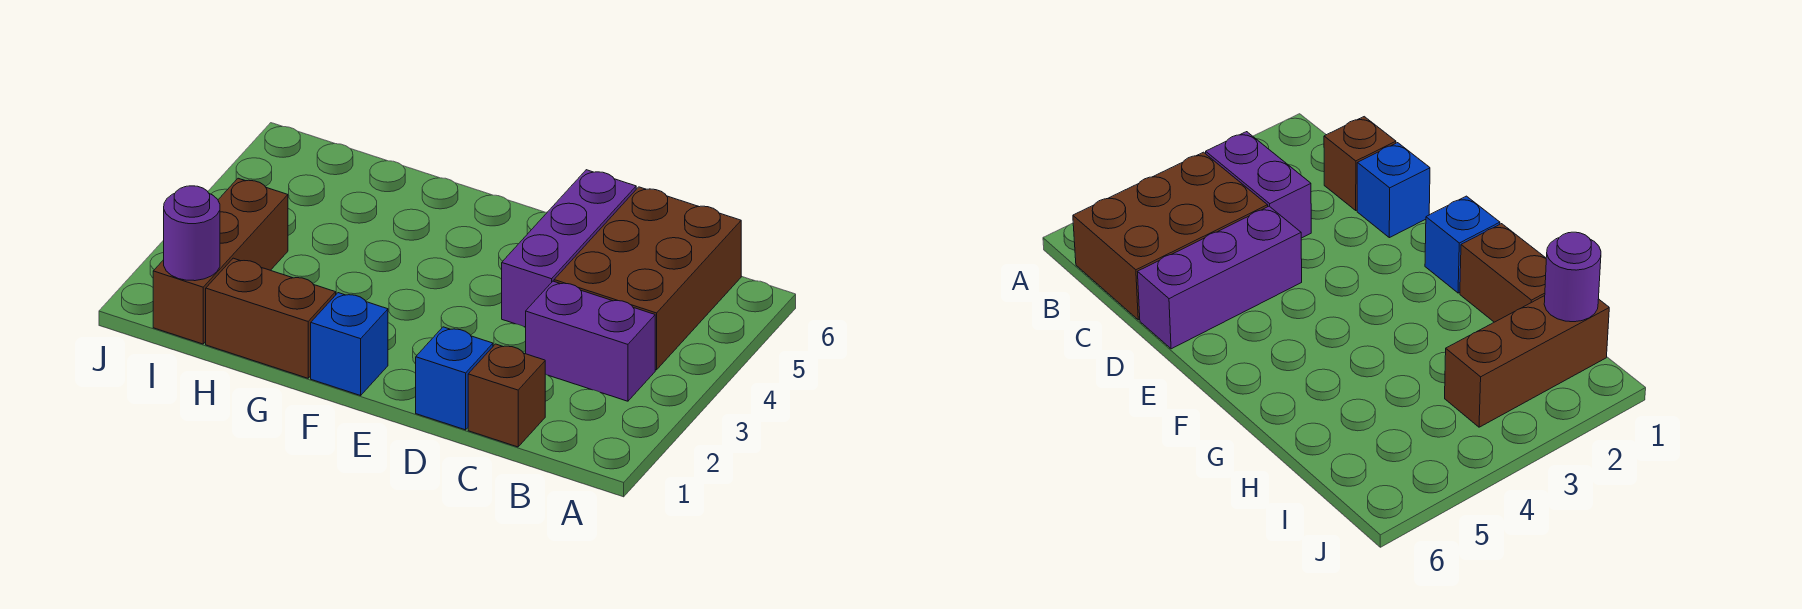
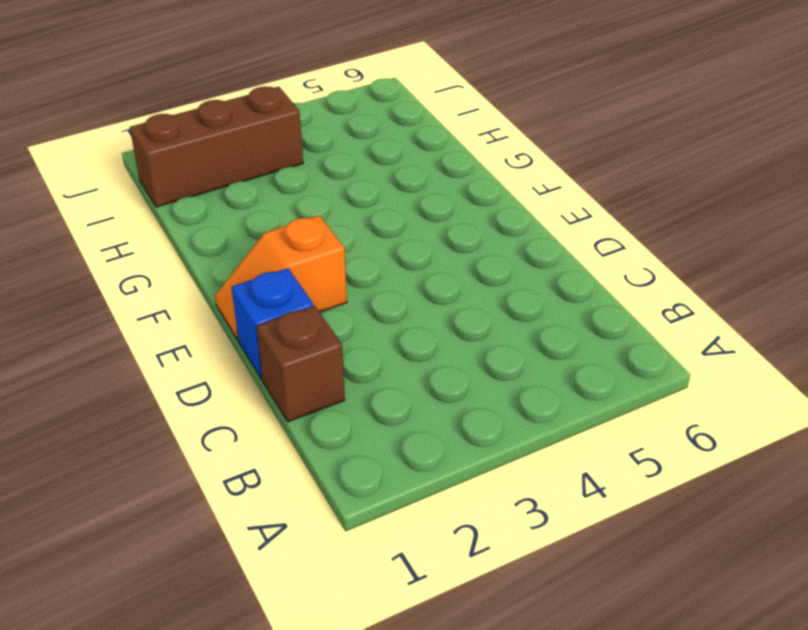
orange 1x2 slope [215,215,347,340] -> none
none -> purple 1x2 brick [526,281,655,401]
none -> brown 2x3 brick [554,187,741,370]

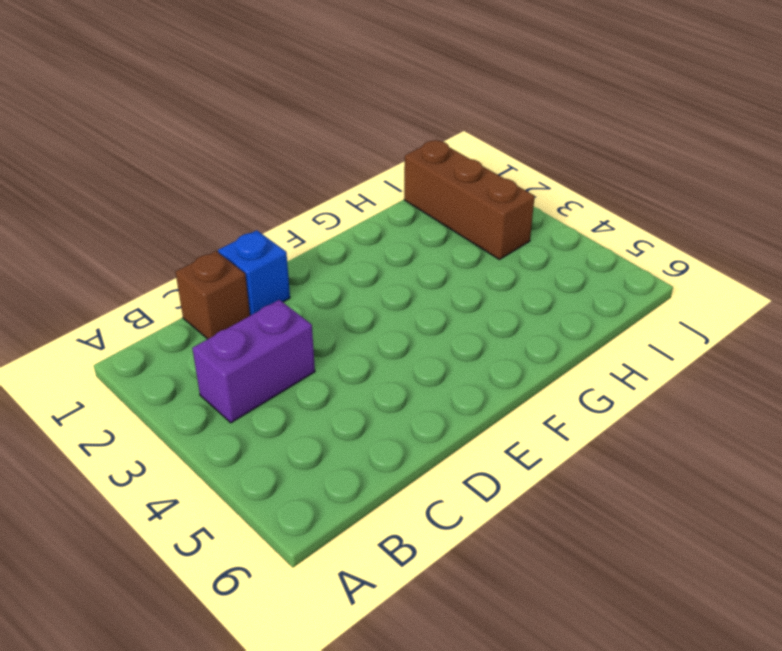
none -> brown 2x3 brick [554,187,741,370]
none -> purple 1x3 brick [502,170,636,327]

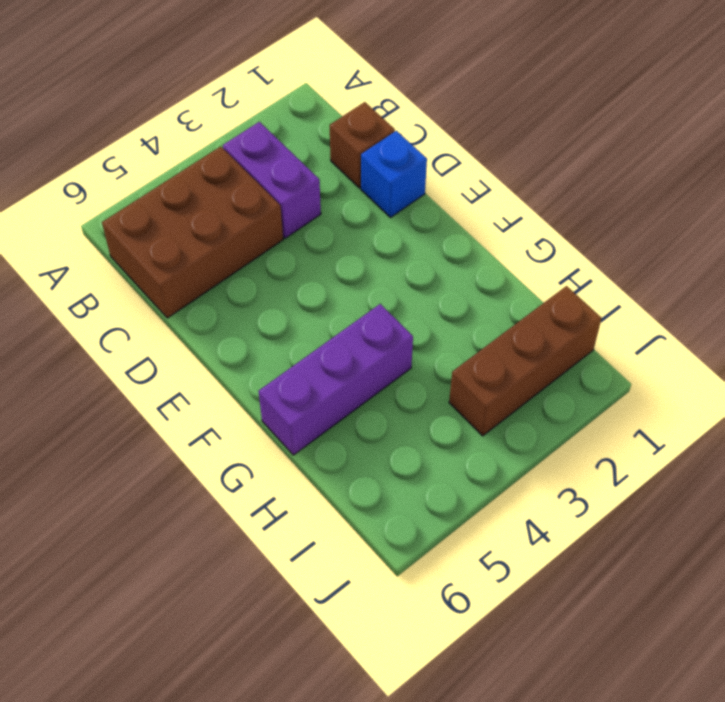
purple 1x3 brick [259,304,413,455] -> purple 1x3 brick moved to [502,170,636,327]
none -> blue 1x1 brick [311,293,388,395]
none -> brown 1x2 brick [206,258,336,378]

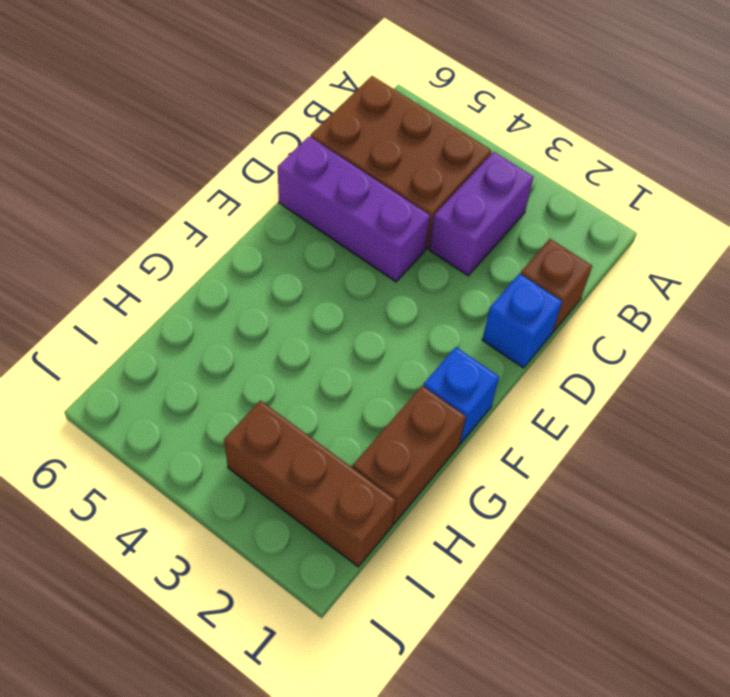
none -> purple 1x1 round brick [164,186,220,281]

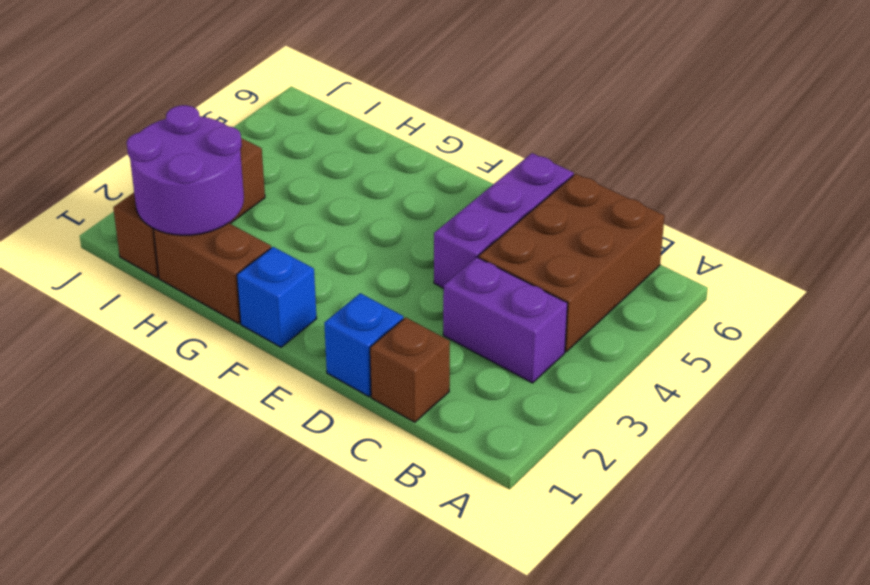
purple 2x2 round brick [127,105,244,235] -> purple 1x1 round brick [164,186,220,281]

